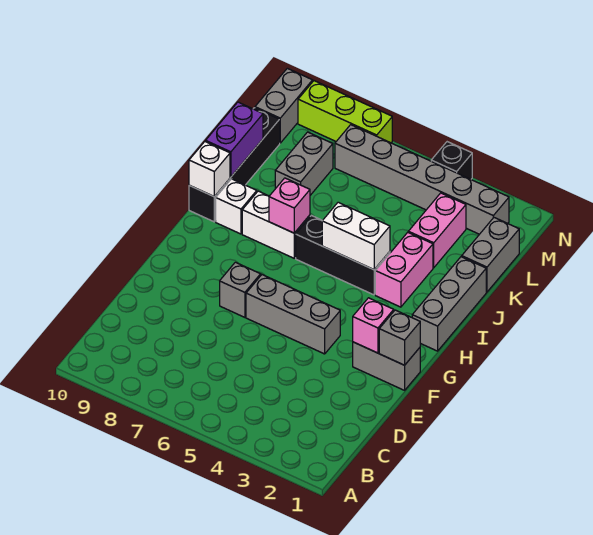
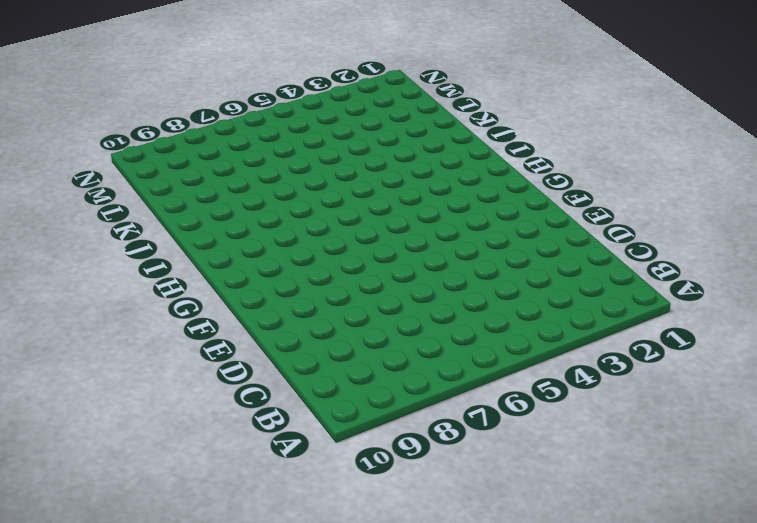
none -> grey 1x2 brick [353,342,420,390]
none -> grey 1x3 brick [246,275,340,354]
none -> grey 1x1 brick [220,262,261,317]

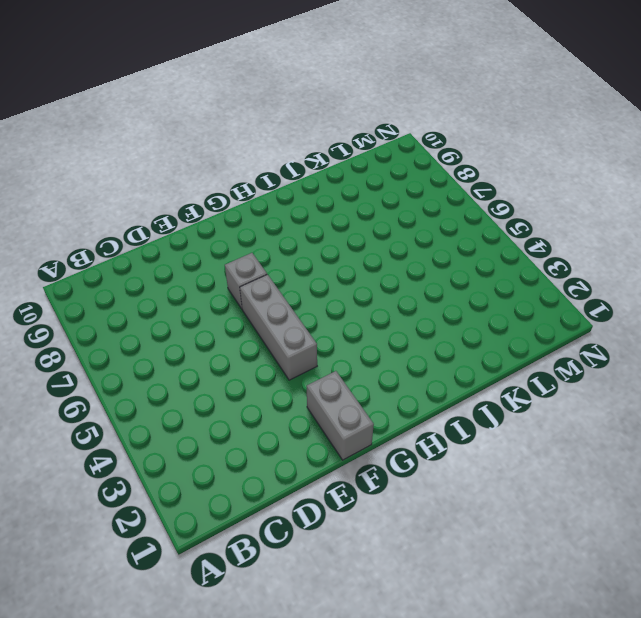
none -> grey 1x3 brick [412,257,486,351]
none -> pink 1x2 brick [375,232,433,307]
none -> black 1x3 brick [296,216,390,295]

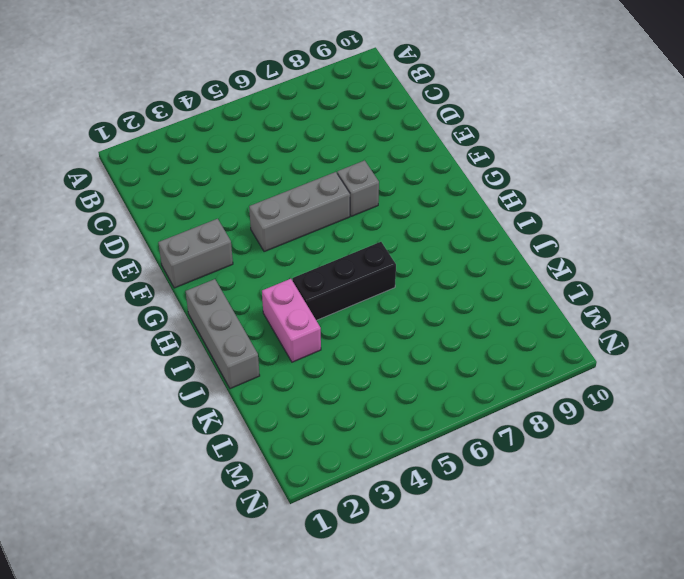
none -> white 1x2 brick [242,191,310,258]
none -> white 1x1 brick [216,179,257,234]
none -> black 1x4 brick [189,108,280,222]

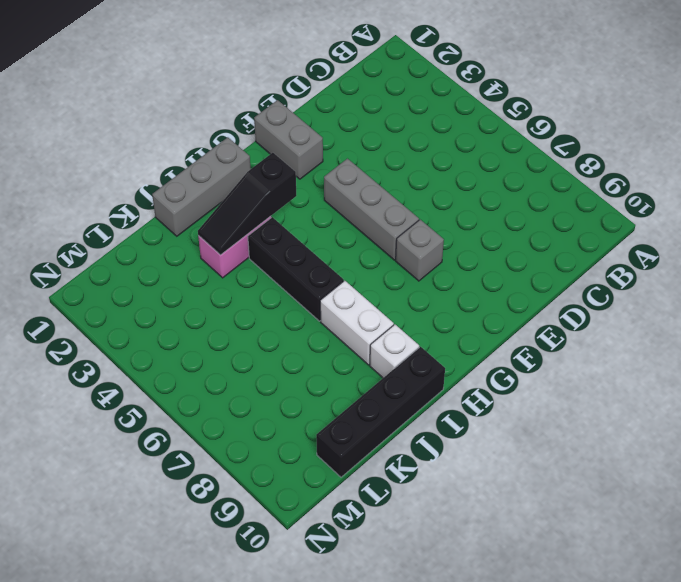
black 1x3 slope [198,153,296,255] -> none
none -> grey 1x2 brick [462,218,519,292]
none -> pink 1x2 brick [408,193,466,268]
none -> grey 1x2 brick [275,132,333,195]

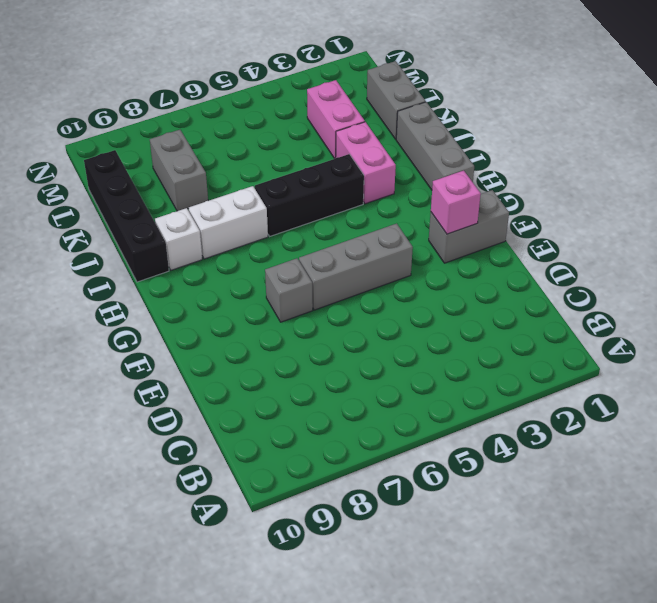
none -> grey 1x6 brick [335,125,509,234]
none -> grey 1x2 brick [255,68,313,143]
none -> black 1x1 brick [431,142,472,179]

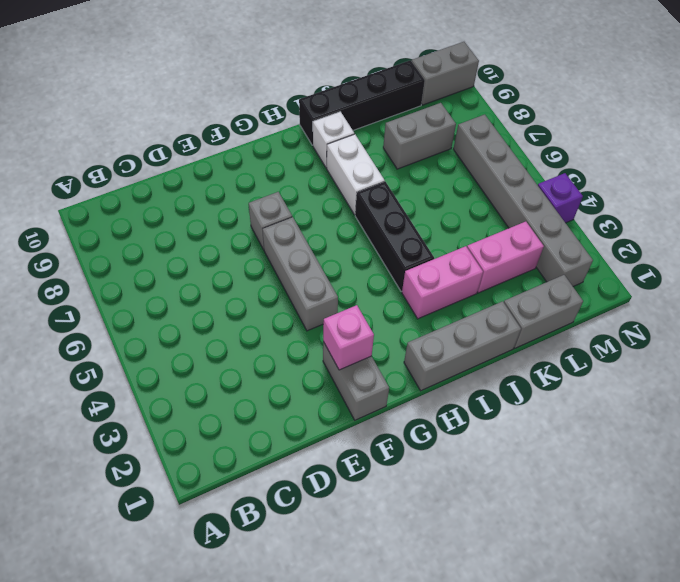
purple 1x1 brick [538,173,583,223] -> black 1x1 brick [431,142,472,179]
none -> lime 1x3 brick [298,81,392,143]
none -> grey 1x1 brick [379,310,420,365]
none -> white 1x2 brick [322,202,390,270]

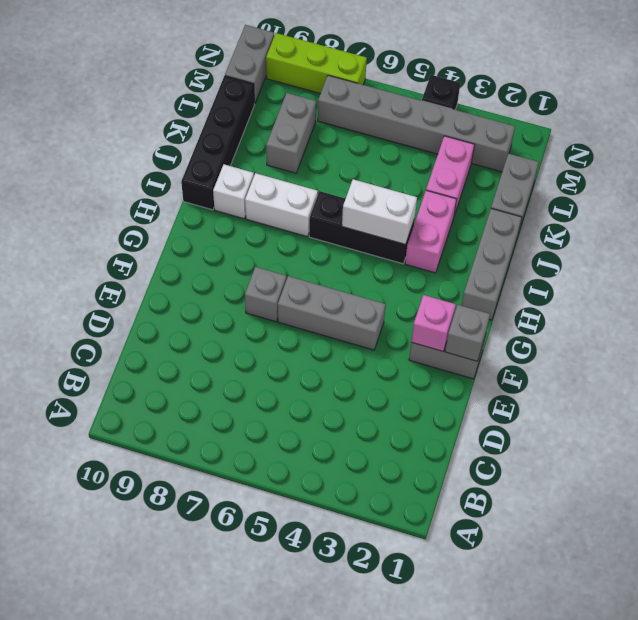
none -> pink 1x1 brick [269,178,310,233]
none -> white 1x1 brick [189,141,230,197]
none -> purple 1x2 brick [206,102,263,177]

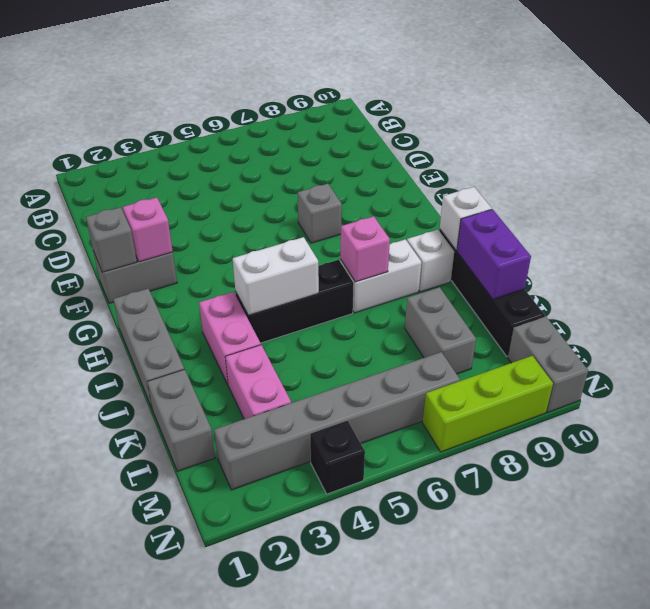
none -> grey 1x3 brick [246,275,340,354]

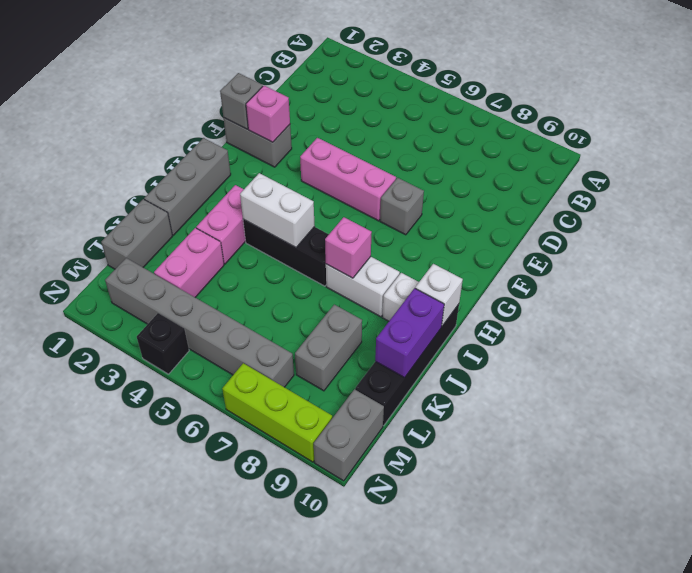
pink 1x3 brick [300,138,396,221] -> grey 1x3 brick [246,275,340,354]

